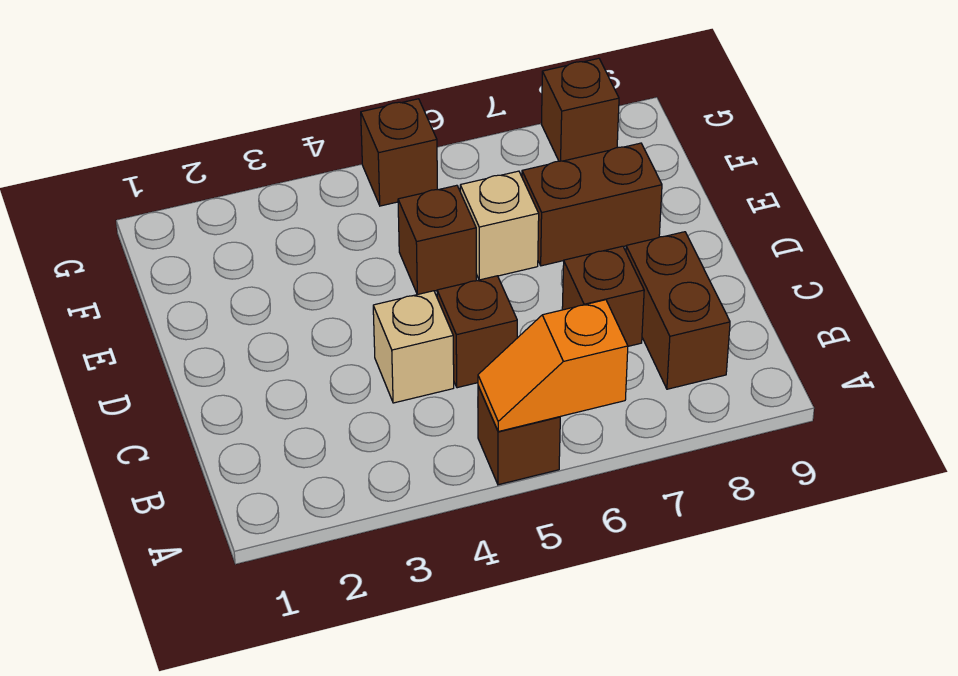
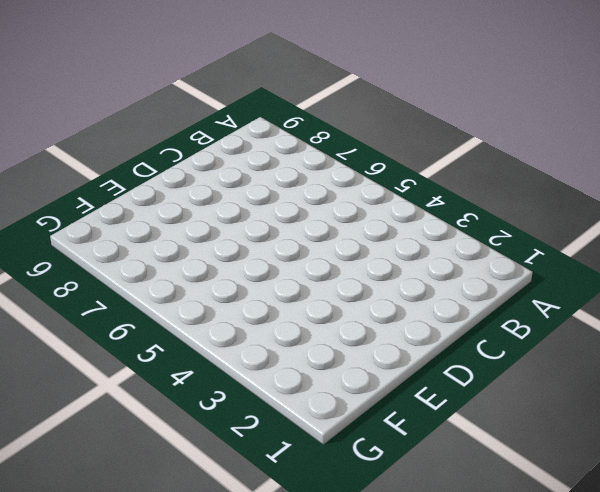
none -> brown 1x1 brick [478,386,560,485]
none -> brown 1x2 brick [626,232,730,389]

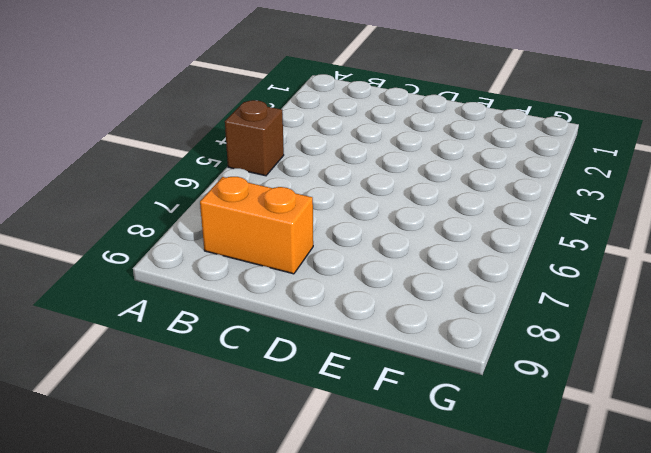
orange 1x2 brick [200,177,313,274] -> brown 1x2 brick [626,232,730,389]
none -> tan 1x1 brick [373,291,454,403]
none -> brown 1x1 brick [437,276,517,388]

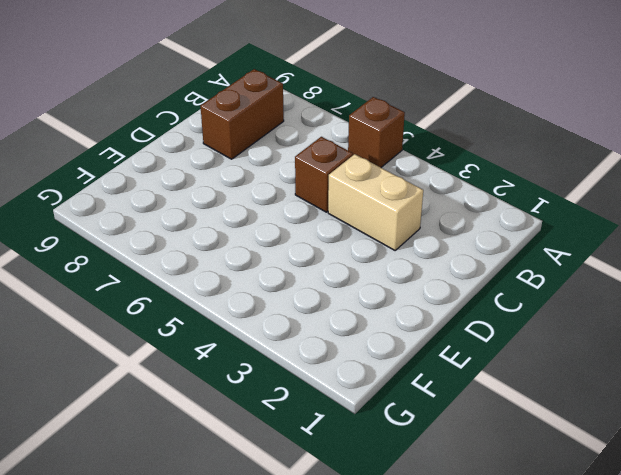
tan 1x2 brick [328,154,423,250] -> tan 1x1 brick [373,291,454,403]
none -> brown 1x1 brick [562,246,644,346]
none -> brown 1x1 brick [398,185,476,294]

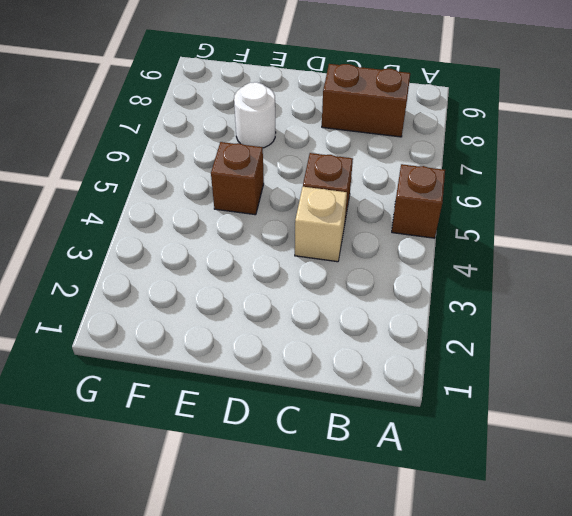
white 1x1 round brick [234,82,276,148] -> brown 1x2 brick [522,143,662,266]
none -> brown 1x1 brick [562,246,644,346]
none -> tan 1x1 brick [460,171,539,280]

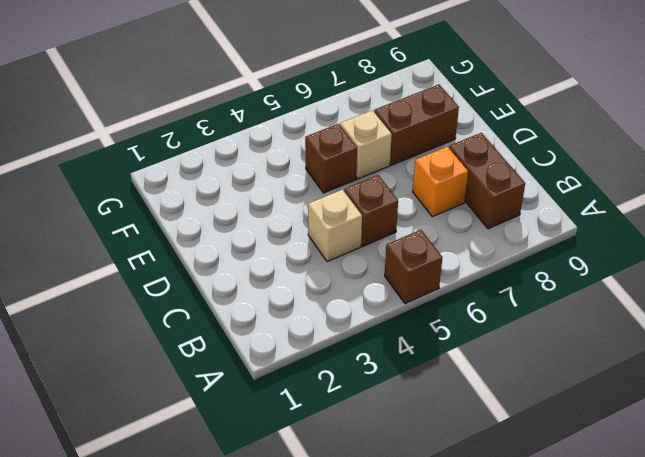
orange 1x1 brick [413,147,468,217] -> brown 1x1 brick [562,246,644,346]
none -> brown 1x1 brick [361,99,438,206]
none -> brown 1x1 brick [542,58,619,161]

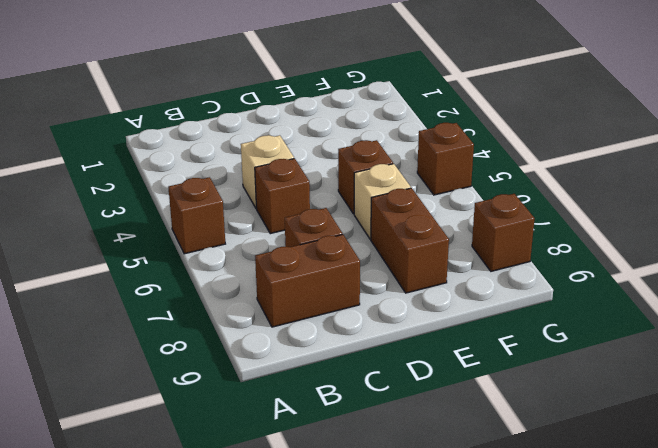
none -> orange 1x2 slope [478,300,628,432]

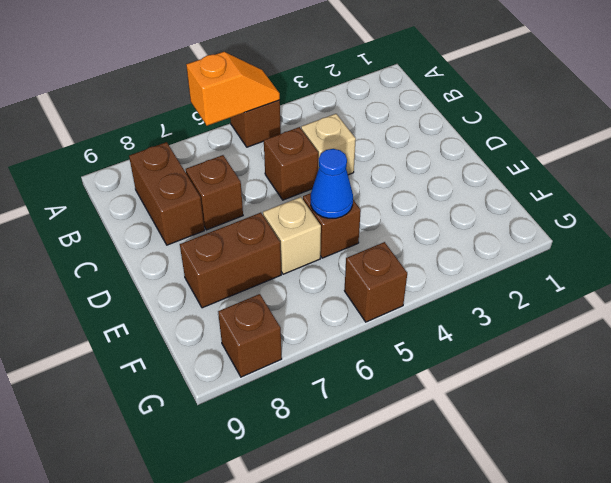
blue 1x1 cone [311,149,353,218] -> none

